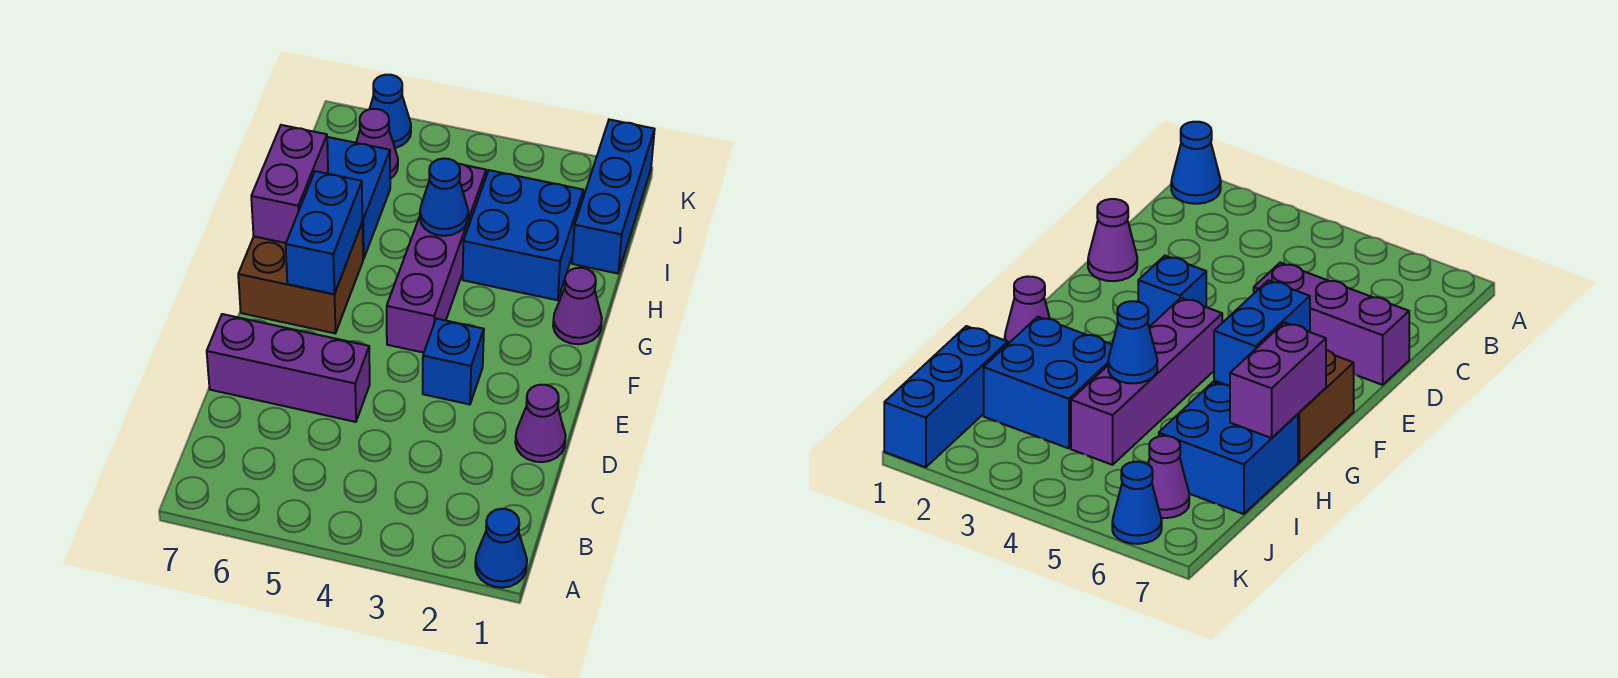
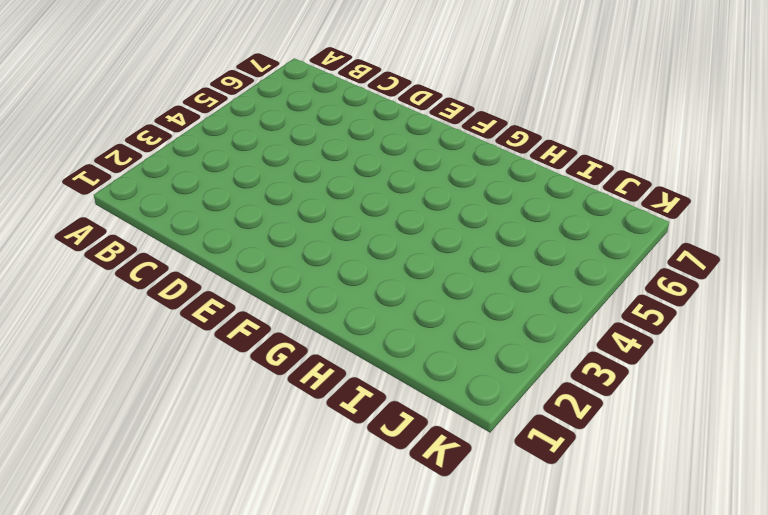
none -> blue 1x1 cone [475,509,527,588]
none -> purple 1x1 cone [515,385,566,462]
none -> purple 1x3 brick [207,314,370,422]

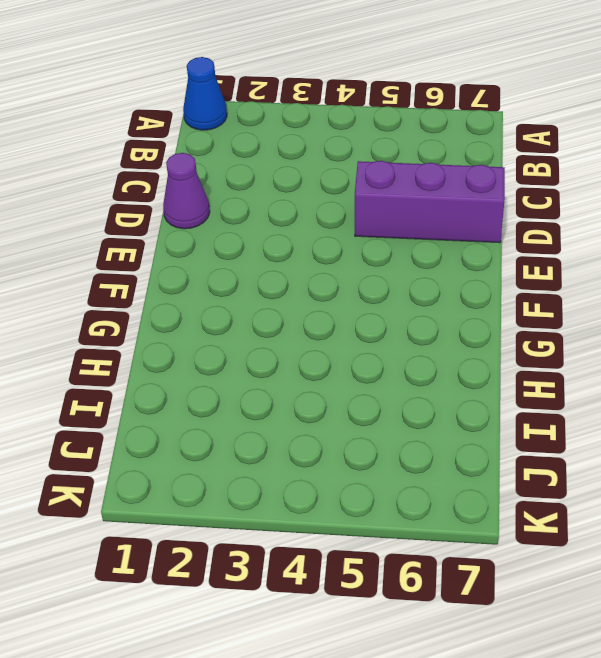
none -> blue 1x1 brick [423,319,484,404]
none -> purple 1x4 brick [387,164,486,353]
none -> brown 2x2 brick [238,224,363,333]

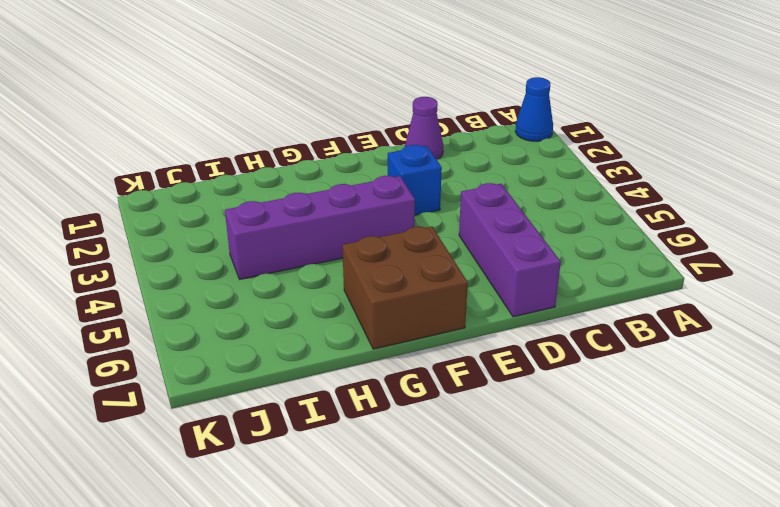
none -> purple 1x1 cone [553,268,602,344]
none -> blue 2x2 brick [463,170,583,300]
none -> blue 2x2 brick [327,137,390,259]

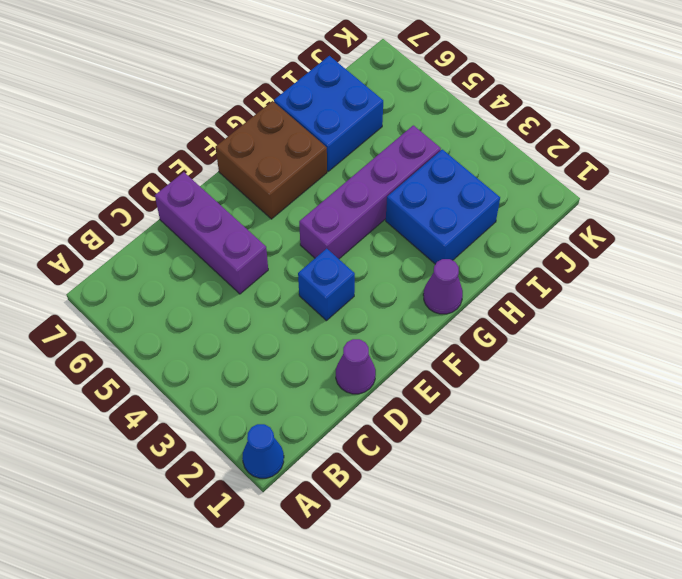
none -> blue 1x3 brick [572,120,655,274]
none -> purple 1x1 cone [356,109,398,179]
none -> blue 1x1 cone [370,75,411,148]

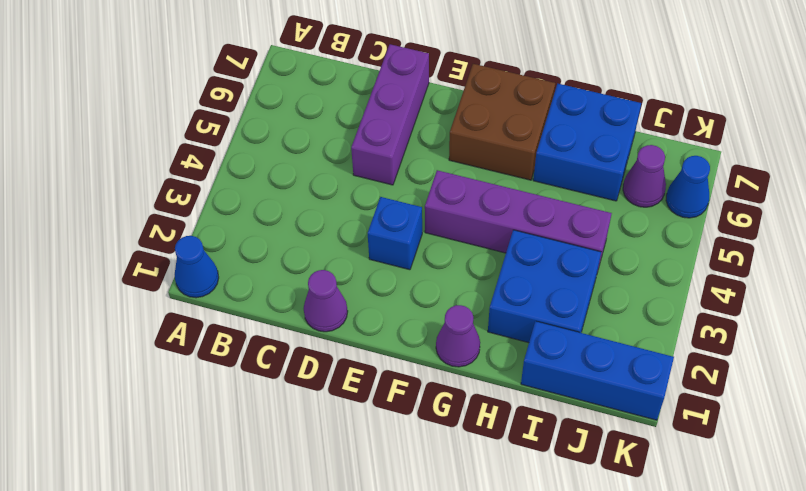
none -> blue 1x2 brick [286,171,362,294]
none -> purple 1x2 brick [251,125,328,243]
none -> blue 1x1 cone [420,159,468,236]

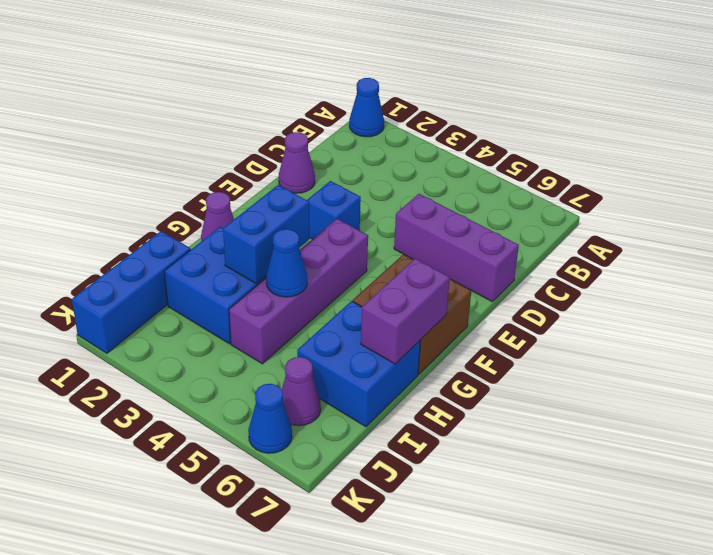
blue 1x2 brick [223,185,309,284] -> blue 1x2 brick moved to [286,171,362,294]

